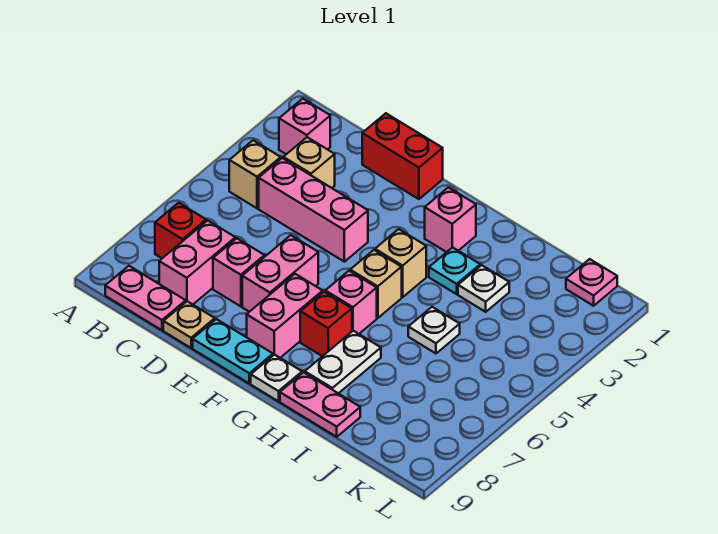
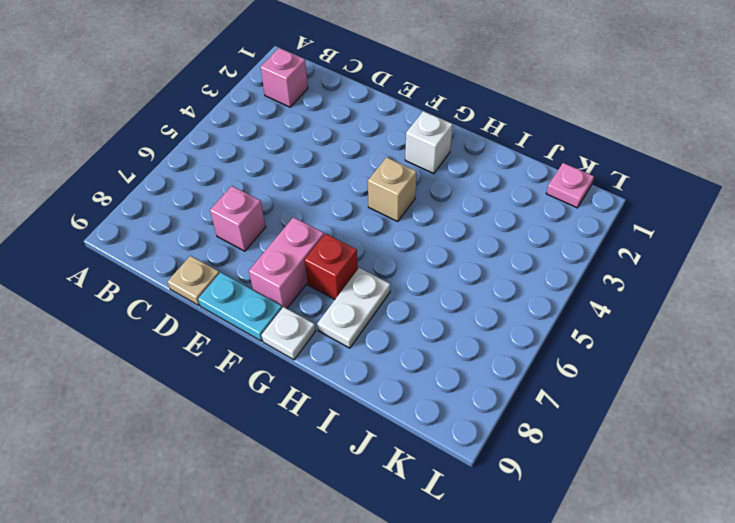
white 1x1 brick [405,111,453,174] -> pink 1x1 brick [425,187,476,252]
none -> tan 1x1 brick [229,140,281,208]
none -> red 1x1 brick [155,203,206,258]
none -> pink 1x2 plate [105,266,186,330]

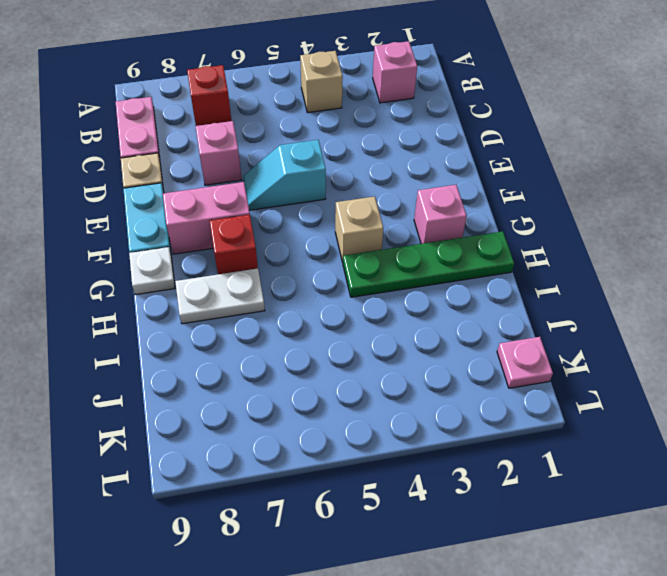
cyan 1x2 slope [243,140,326,210] -> pink 1x2 brick [242,235,318,312]
green 1x4 plate [343,231,514,297] -> cyan 1x1 plate [429,247,480,294]
none -> tan 1x1 brick [283,137,335,188]
none -> pink 1x3 brick [259,158,368,262]
none -> pink 1x2 brick [159,220,235,304]

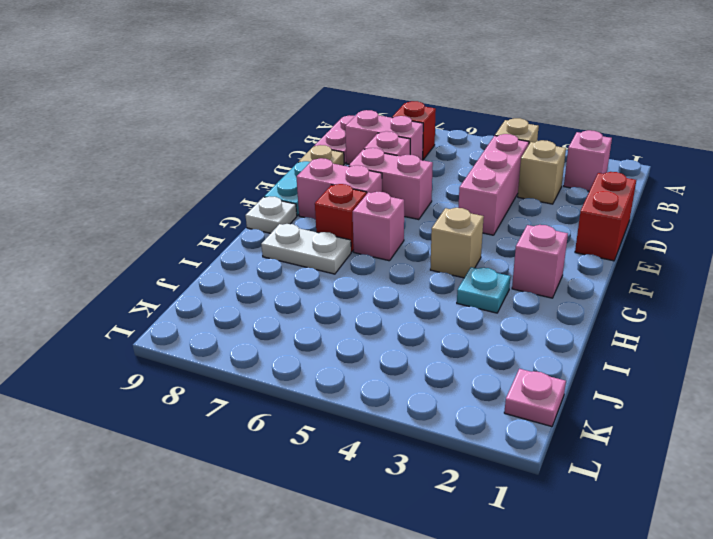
none -> tan 1x1 brick [350,250,402,318]
none -> pink 1x2 plate [280,372,360,437]
none -> white 1x1 plate [458,265,509,312]

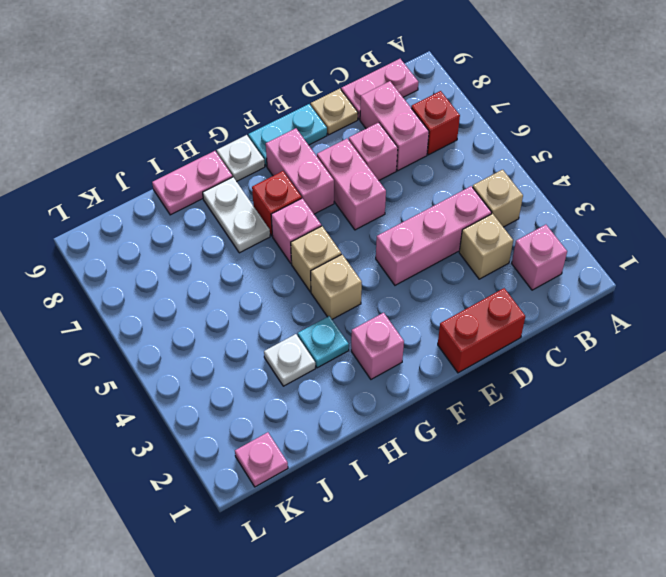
none -> white 1x1 plate [408,307,460,353]

